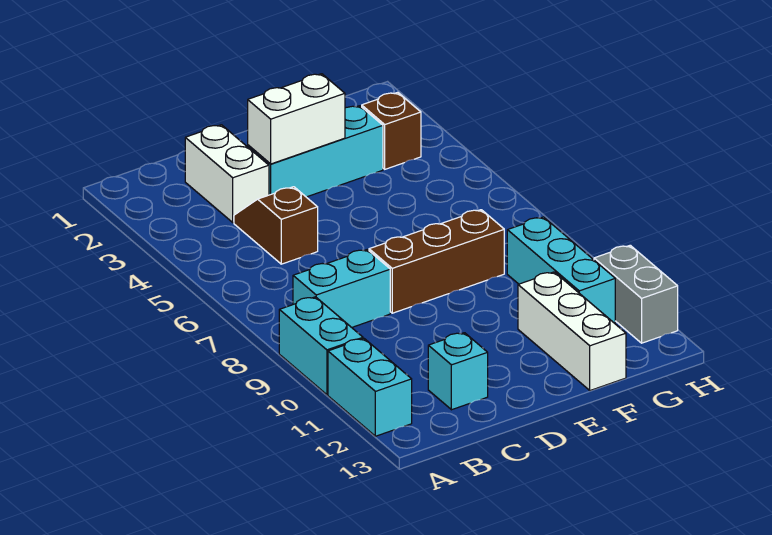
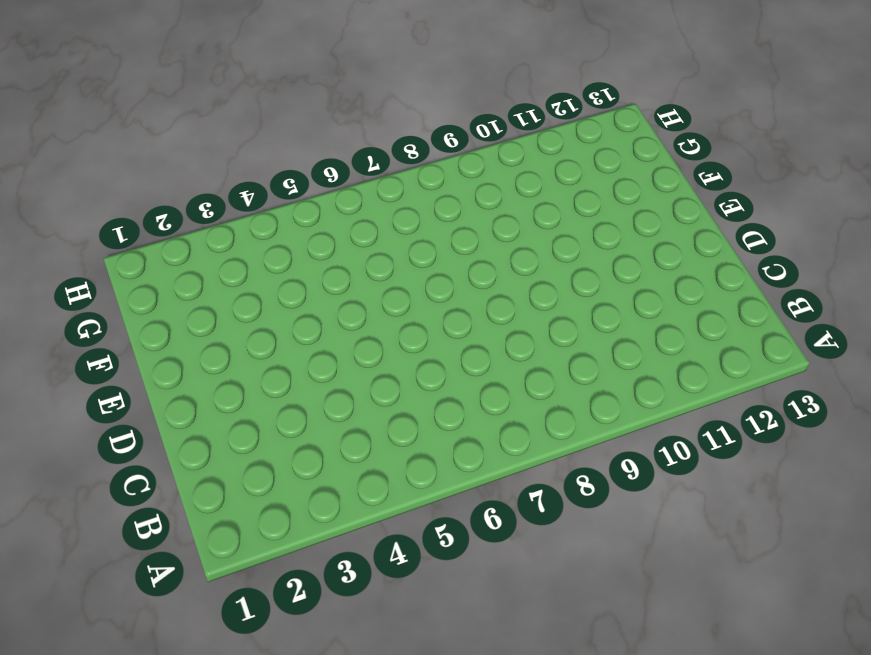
none -> cyan 1x2 brick [279,297,363,395]
none -> cyan 1x2 brick [328,339,412,436]
none -> cyan 1x2 brick [293,250,390,327]

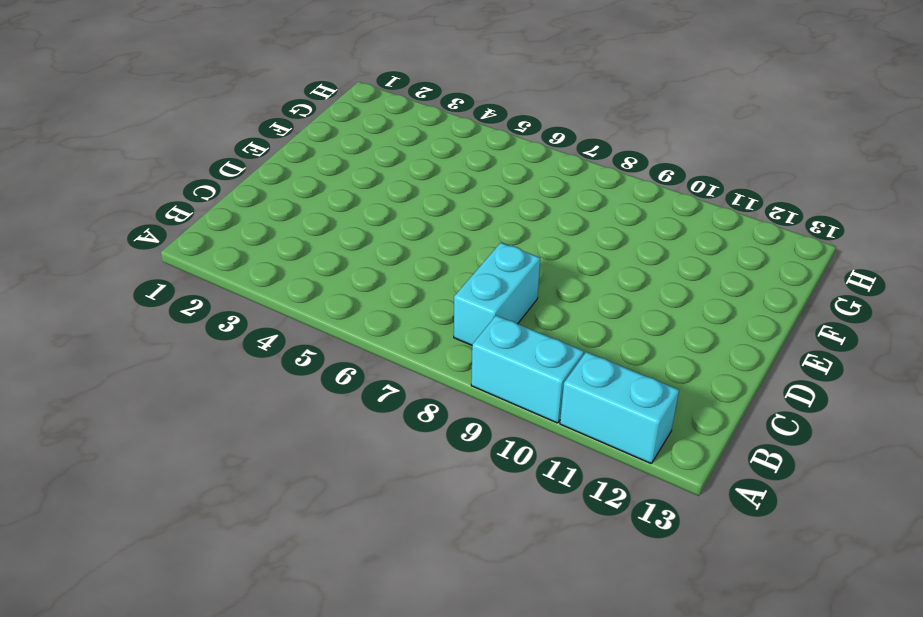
none -> white 1x2 brick [185,125,269,222]
none -> brown 1x2 slope [234,187,318,264]
none -> cyan 1x1 brick [428,333,488,410]

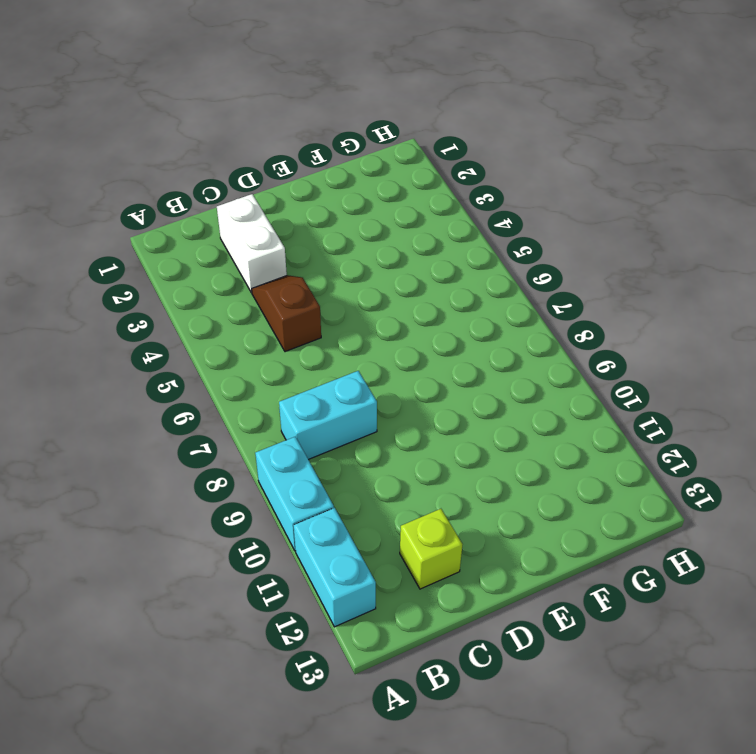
lime 1x1 brick [400,509,463,589] -> cyan 1x1 brick [428,333,488,410]
none -> cyan 1x3 brick [248,106,383,197]
none -> brown 1x3 brick [369,210,504,313]
none -> white 1x3 brick [518,272,626,391]

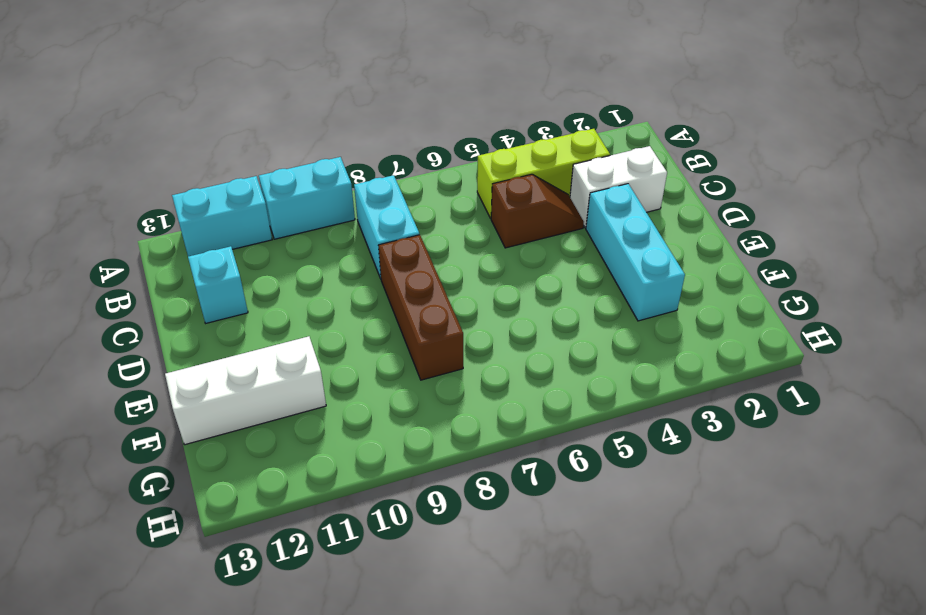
lime 1x3 brick [477,129,610,218] -> none
none -> brown 1x1 brick [362,92,421,169]
none -> cyan 1x3 brick [507,217,615,323]
none -> grey 1x2 brick [594,245,678,343]

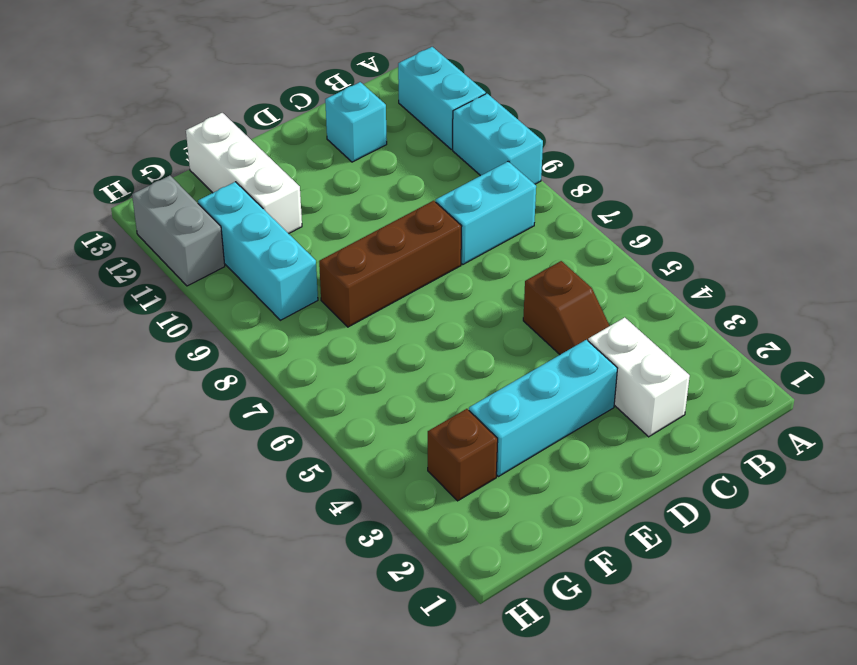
none -> white 1x2 brick [248,74,345,164]

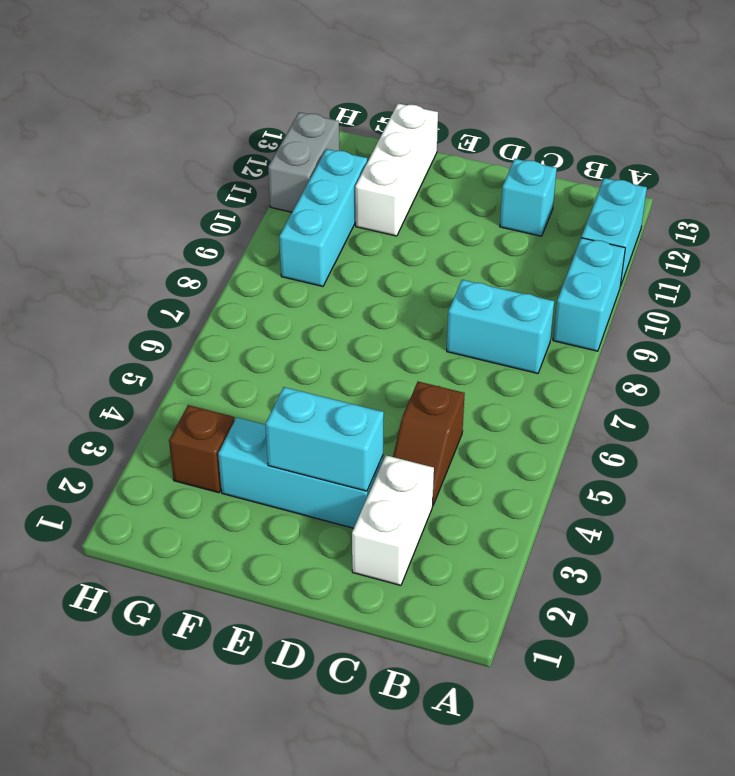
cyan 1x2 brick [266,387,384,491] -> white 1x2 brick [248,74,345,164]
none -> brown 1x3 brick [369,210,504,313]

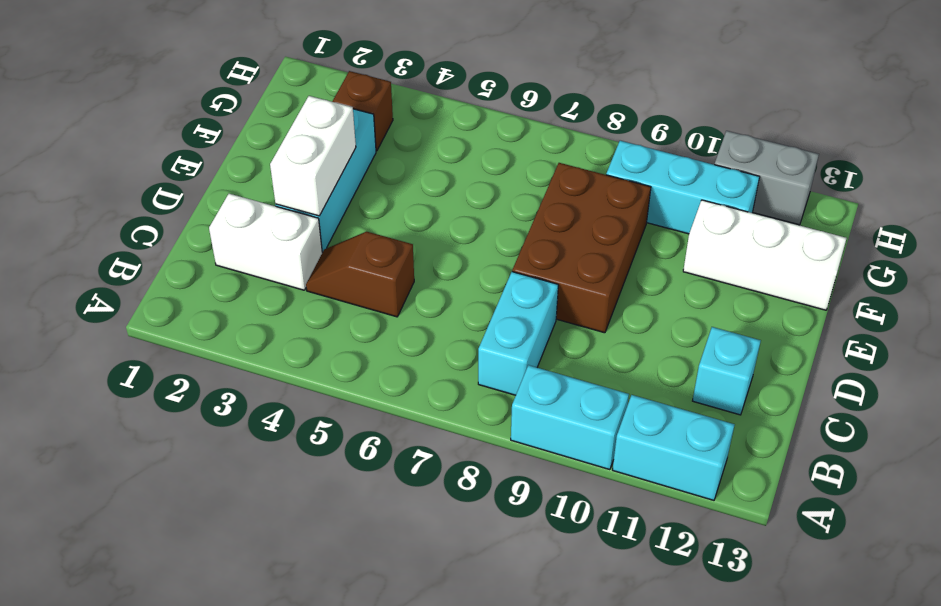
brown 2x3 brick [512,163,651,333] -> brown 1x3 brick [369,210,504,313]

